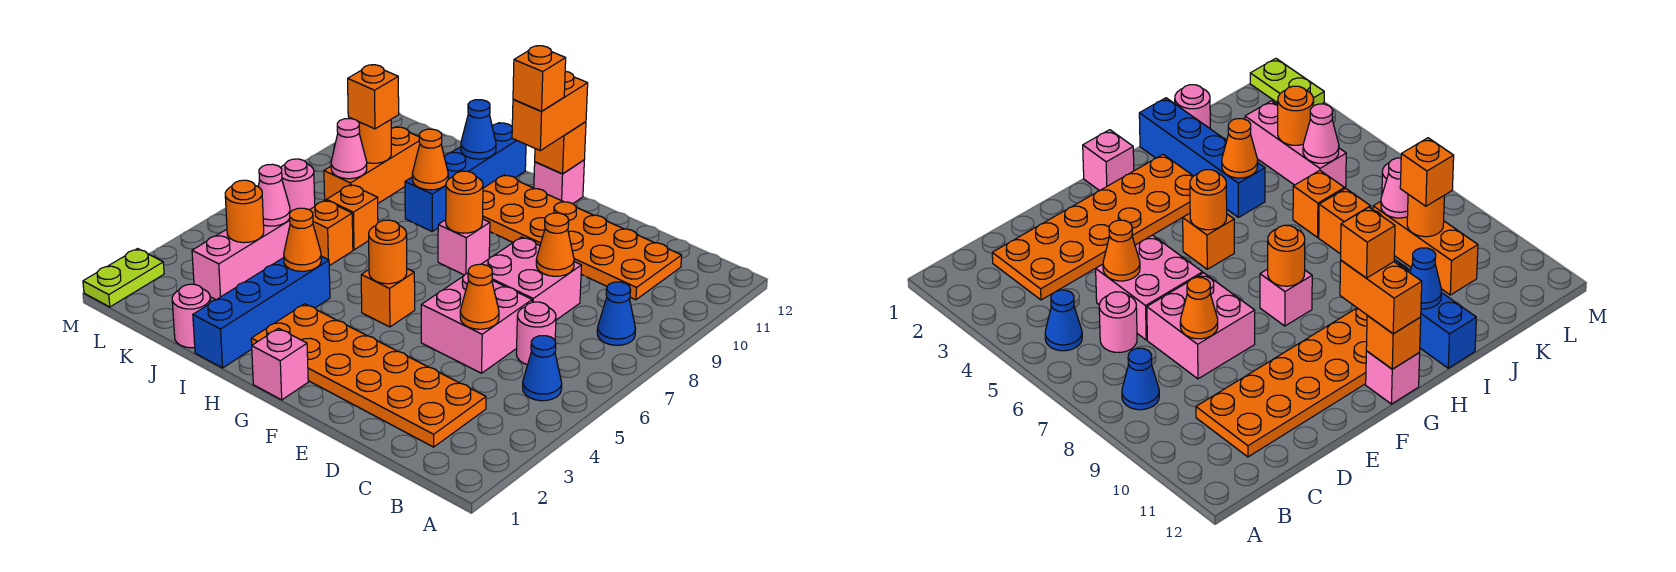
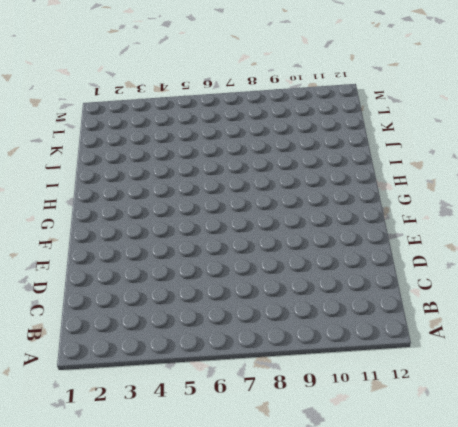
none -> blue 1x1 cone [523,336,562,401]
none -> blue 1x1 cone [597,282,636,345]
none -> orange 2x6 plate [251,304,486,447]
none -> pink 1x1 round brick [516,302,556,365]

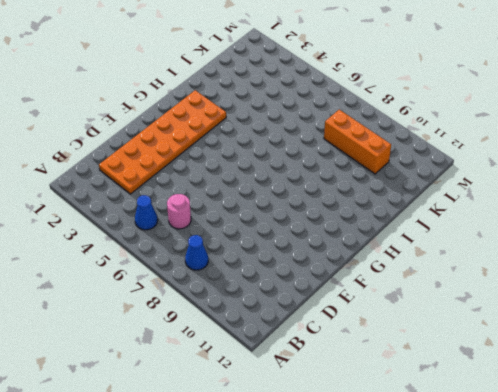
none -> orange 2x6 plate [483,175,682,300]
none -> pink 2x2 brick [421,273,532,373]
none -> pink 2x2 brick [482,237,582,320]
none -> pink 1x1 brick [252,328,308,400]

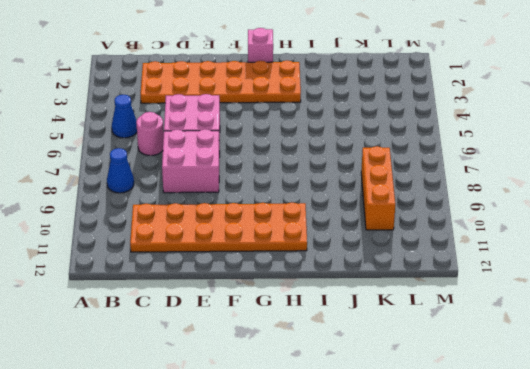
none -> orange 1x1 brick [361,269,415,327]
none -> pink 1x1 brick [438,219,490,275]
none -> pink 1x1 brick [534,160,584,204]
none -> blue 1x4 brick [193,256,330,368]

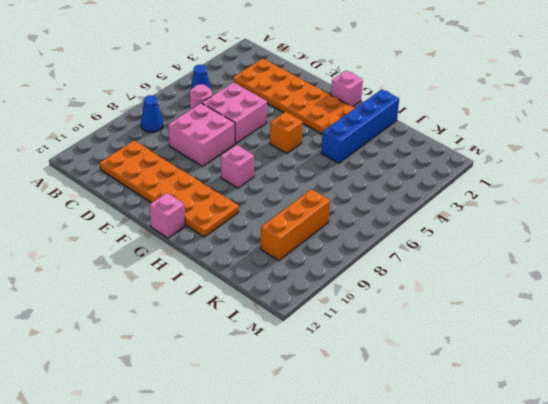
none -> blue 1x4 brick [405,123,526,231]
none -> pink 1x1 round brick [172,284,210,348]
none -> orange 1x1 brick [310,200,353,266]
none -> orange 1x1 brick [326,185,378,250]

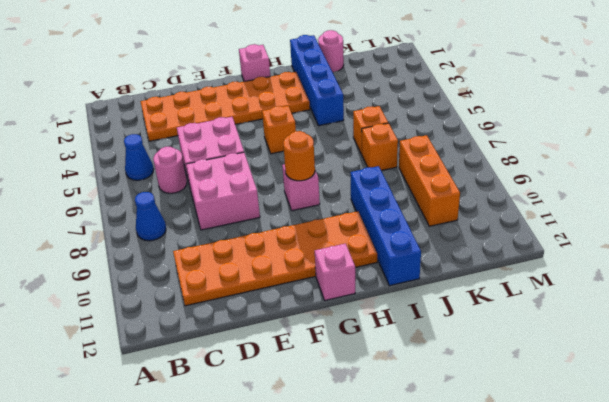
none -> pink 1x3 brick [192,219,290,300]
none -> pink 1x1 round brick [281,159,315,212]
none -> lime 1x2 plate [83,249,164,307]
none -> orange 1x1 cone [460,264,499,329]

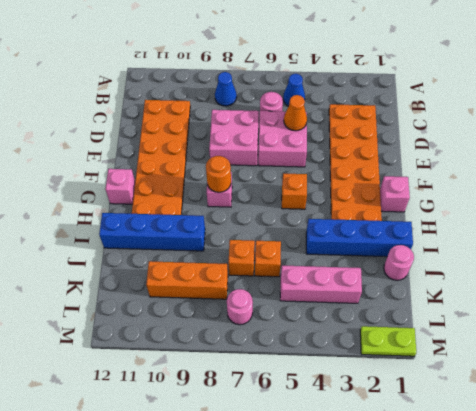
none -> orange 1x1 cone [536,213,574,276]
none -> orange 1x1 round brick [369,220,407,284]
none -> orange 1x1 brick [535,122,586,174]
none -> orange 1x1 cone [284,208,321,271]

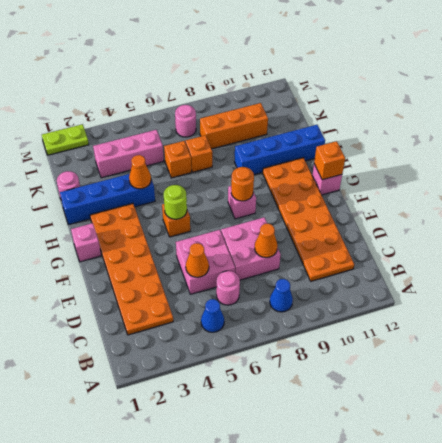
lime 1x1 round brick [164,185,187,219] -> orange 1x1 round brick [369,220,407,284]
none -> orange 1x1 cone [412,129,448,190]
none -> blue 1x1 cone [461,100,496,159]
none -> orange 1x1 round brick [225,180,264,243]
none -> pink 1x1 cone [258,164,290,226]

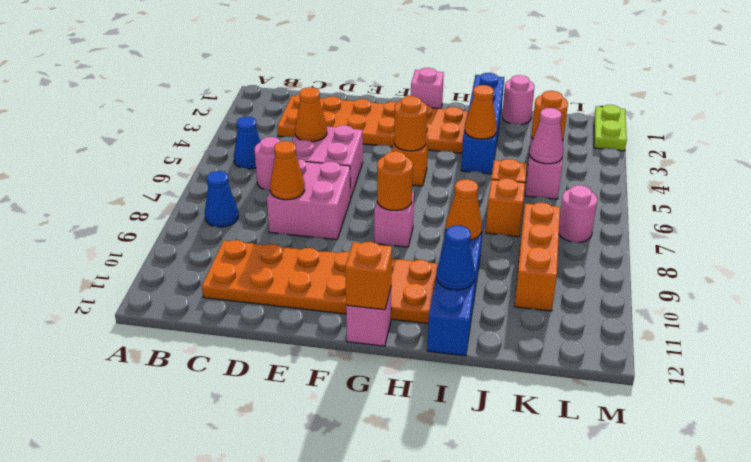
none -> pink 1x1 cone [331,119,367,179]
none -> orange 1x1 round brick [359,120,391,163]
none -> orange 1x2 brick [512,71,588,151]
none -> orange 1x1 brick [348,65,399,129]

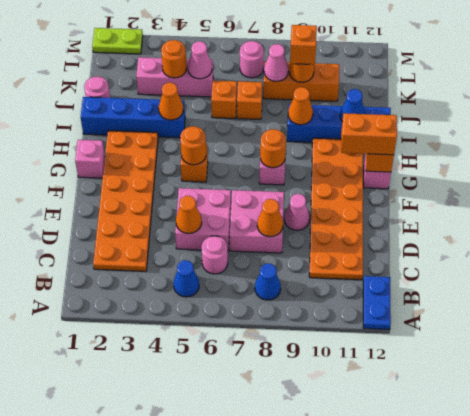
blue 1x2 plate [363,276,391,330] -> none
pink 1x1 cone [284,194,310,230] -> none
none -> orange 1x1 brick [513,46,566,111]

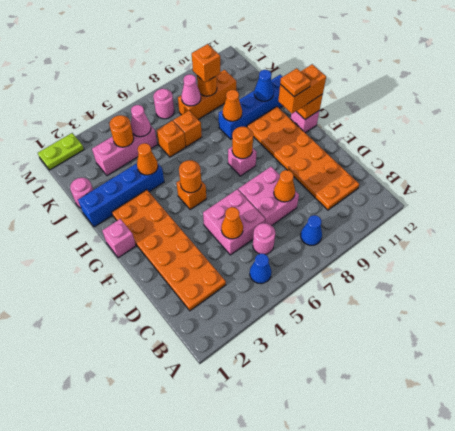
orange 1x1 plate [280,68,311,97] -> orange 1x1 brick [513,46,566,111]

